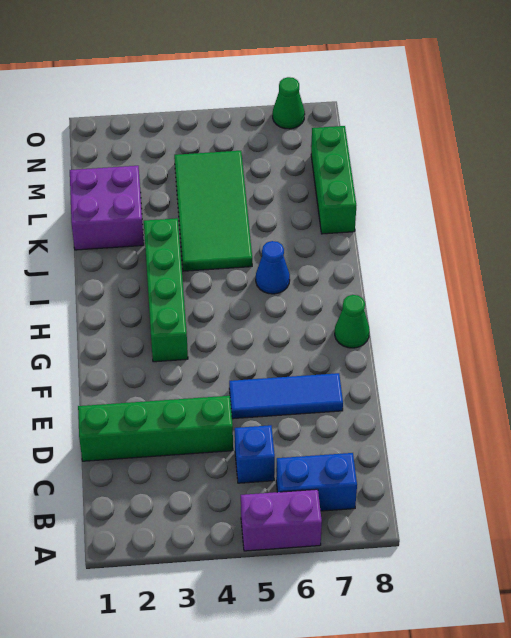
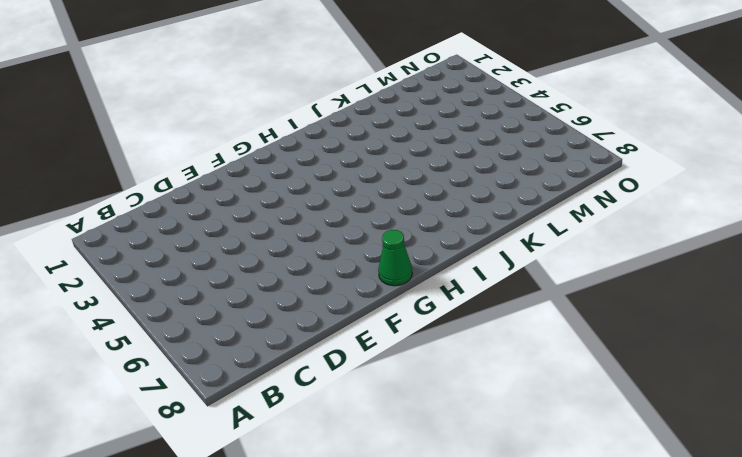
none -> purple 1x2 brick [241,489,322,551]
none -> blue 1x2 brick [276,453,357,511]
none -> blue 1x1 brick [235,425,275,483]

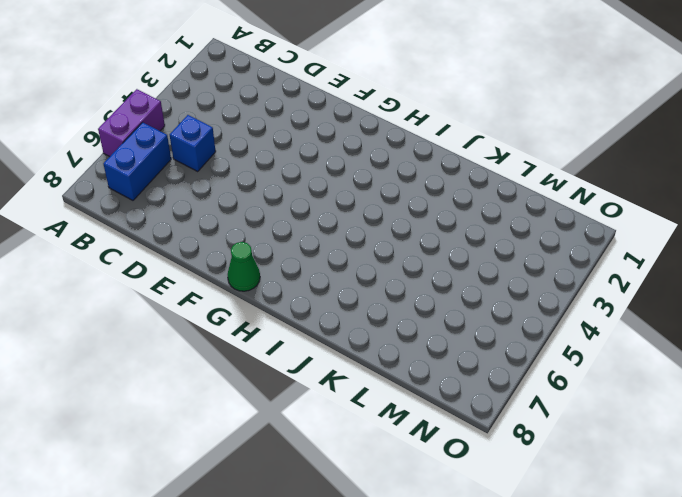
none -> green 1x4 brick [78,396,233,461]
none -> blue 1x3 tile [229,373,343,419]
none -> green 1x4 brick [144,218,188,362]

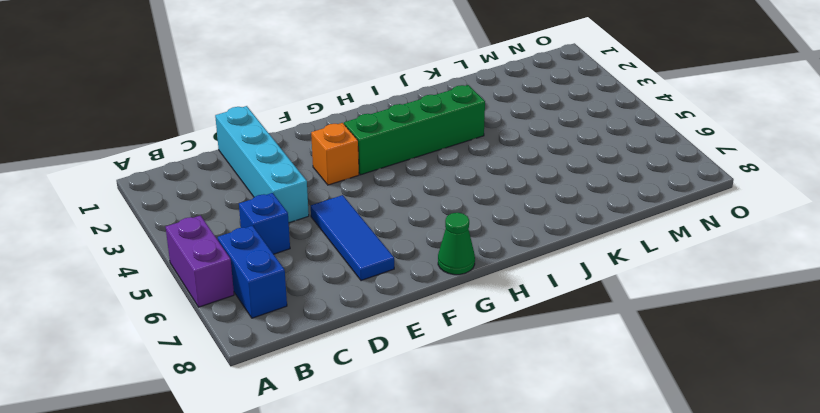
cyan 1x4 brick [215,106,309,223] -> green 1x4 brick [78,396,233,461]
orange 1x1 brick [311,123,359,185] -> none
none -> blue 1x1 cone [256,241,290,294]
none -> green 2x4 tile [174,151,252,271]
none -> purple 2x2 brick [70,166,144,250]

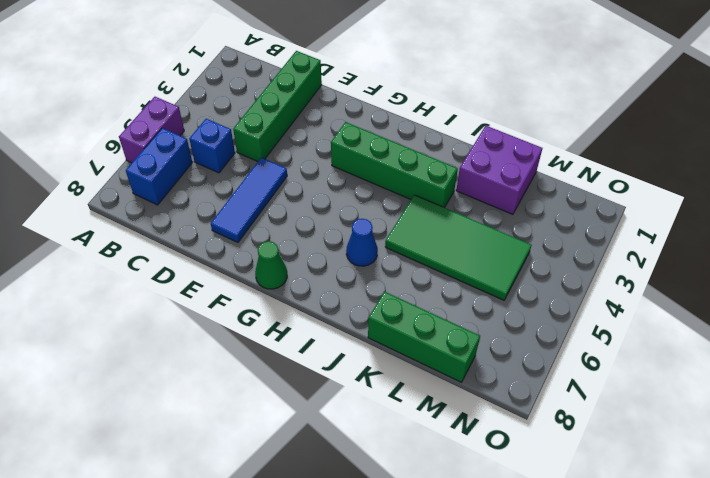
none -> green 1x1 cone [273,77,305,129]

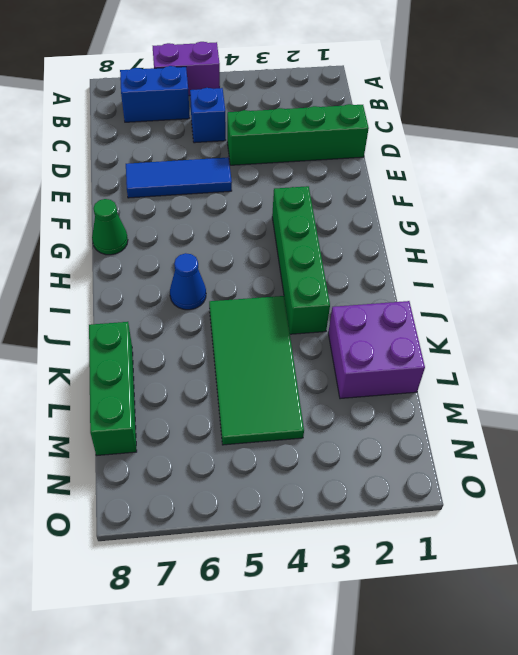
none -> green 1x1 cone [273,77,305,129]

